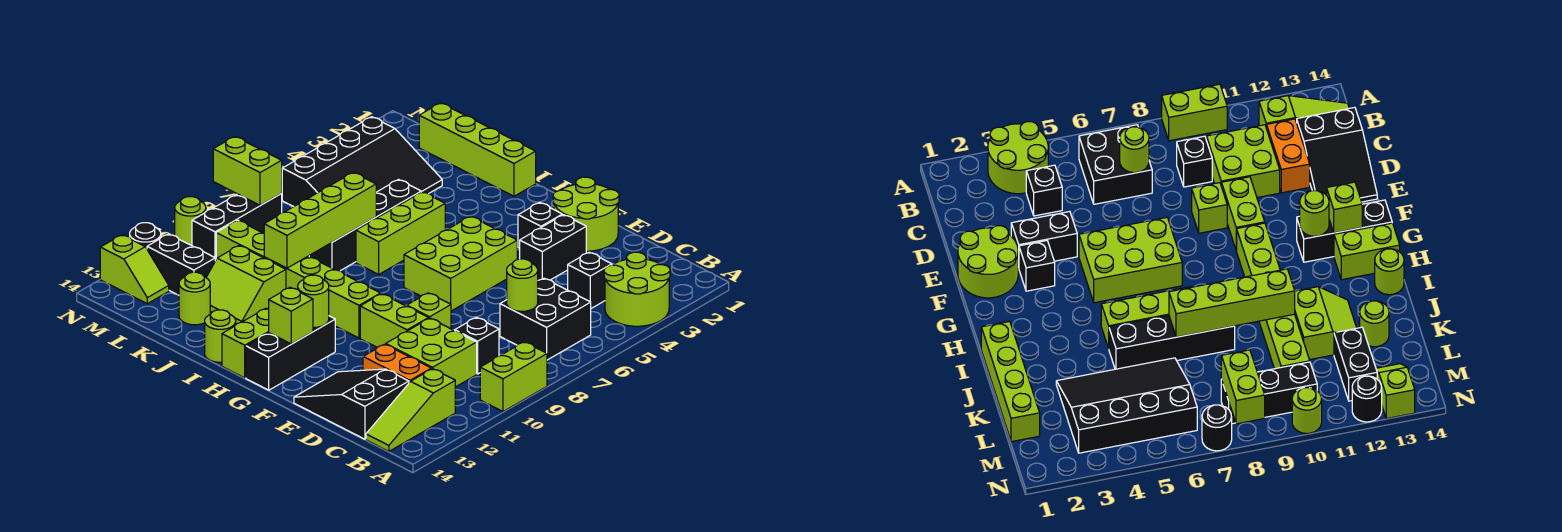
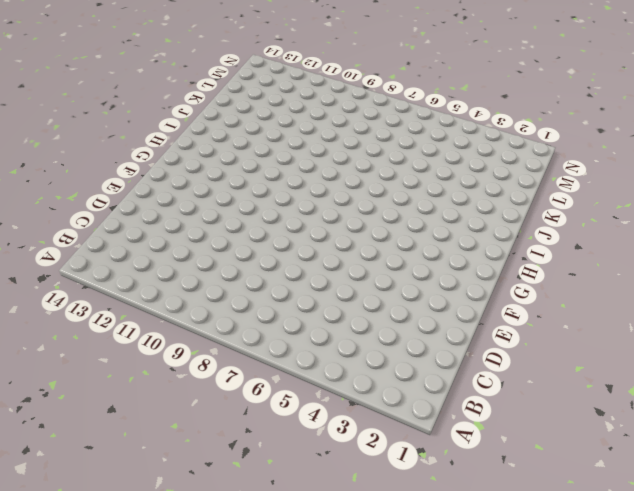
none -> lime 2x2 round brick [604,252,670,326]
none -> lime 1x2 brick [480,342,547,412]
none -> black 2x2 brick [500,278,591,360]
none -> lime 1x3 slope [366,369,455,451]

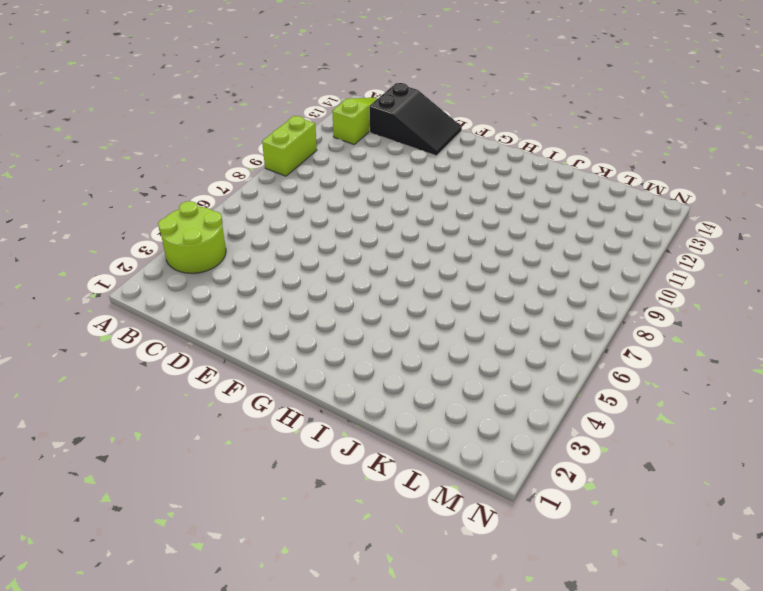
none -> black 2x2 brick [500,278,591,360]
none -> black 1x1 brick [568,252,612,308]
none -> black 1x1 brick [455,317,499,374]
none -> lime 2x2 brick [386,318,477,387]

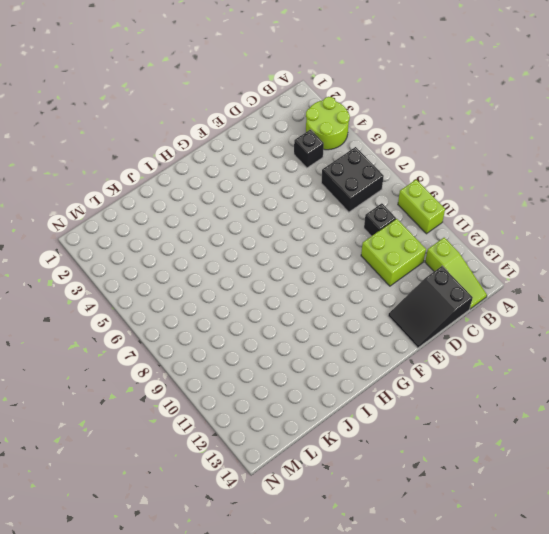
none -> orange 1x2 brick [363,344,431,383]
none -> lime 2x2 round brick [553,177,619,251]
none -> black 1x2 brick [520,215,586,280]
none -> lime 1x1 brick [407,293,451,329]

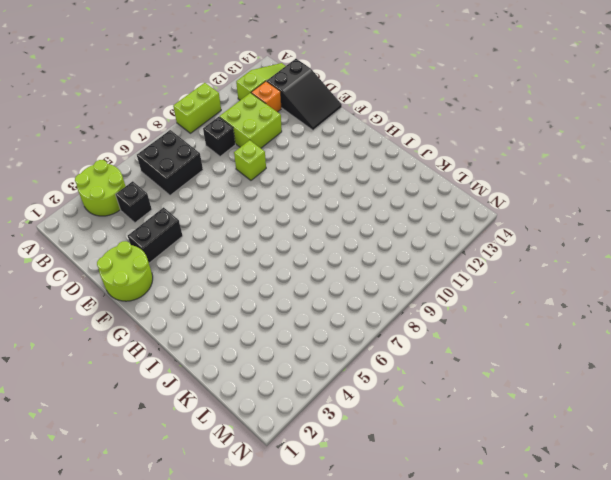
orange 1x1 brick [251,81,281,112] -> orange 1x2 brick [363,344,431,383]
none -> lime 1x2 brick [360,294,429,347]
none -> black 1x1 brick [518,202,562,248]
none -> lime 2x3 brick [404,216,517,311]
none -> lime 1x6 brick [216,220,381,338]

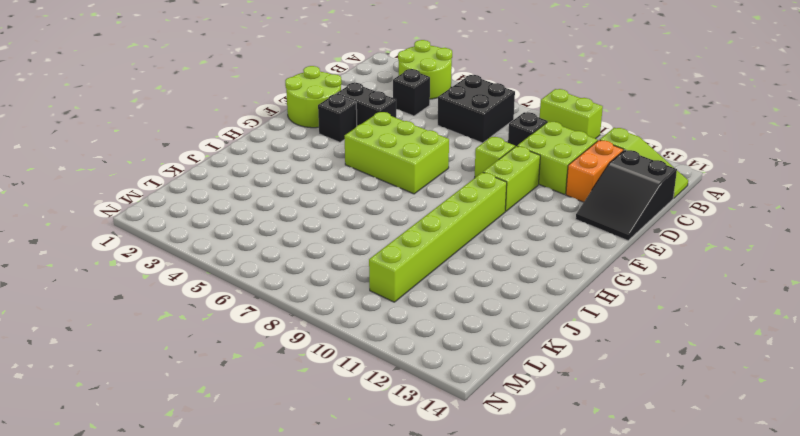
none -> black 1x3 brick [246,316,335,390]
none -> lime 1x2 brick [222,308,269,378]
none -> lime 1x4 brick [419,103,536,196]
none -> lime 1x3 brick [356,192,445,274]

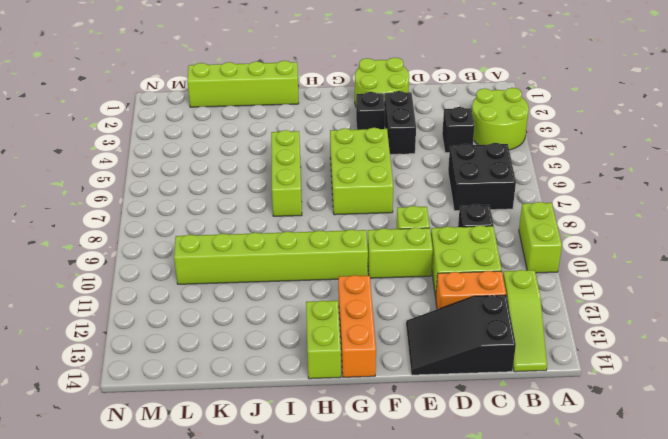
orange 1x3 brick [338,275,376,377] -> black 1x3 brick [246,316,335,390]
none -> lime 1x1 round brick [205,310,236,362]
none -> black 1x4 brick [309,180,421,271]
none -> lime 2x2 slope [206,246,286,324]
none -> black 3x4 slope [282,117,442,207]

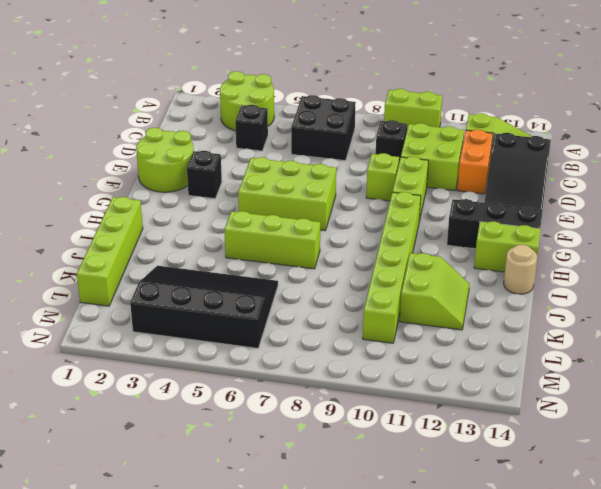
tan 1x1 round brick [504,245,537,294] -> lime 1x1 round brick [205,310,236,362]
none -> black 1x2 brick [520,215,586,280]
none -> black 1x4 brick [309,180,421,271]
none -> lime 1x1 round brick [179,272,210,325]
none -> black 1x2 brick [147,234,215,295]

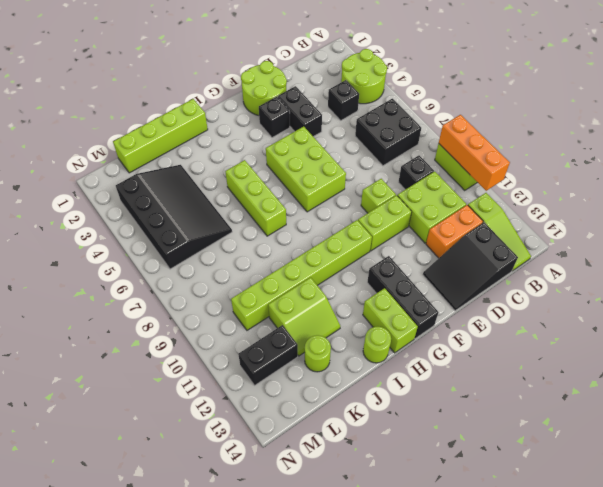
orange 1x3 brick [439,115,510,191] -> none
none -> black 1x4 brick [309,180,421,271]
none -> black 1x3 brick [192,193,282,261]
none -> lime 1x2 slope [100,235,169,304]
none -> black 1x1 round brick [1202,405,1232,451]

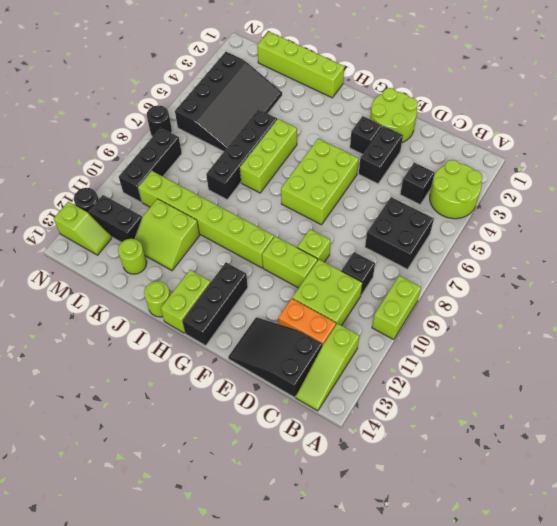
none -> lime 1x1 round brick [175,197,206,246]
none -> lime 1x1 round brick [506,259,538,311]
none -> lime 1x1 round brick [298,275,329,328]
none -> lime 1x1 brick [269,287,313,344]

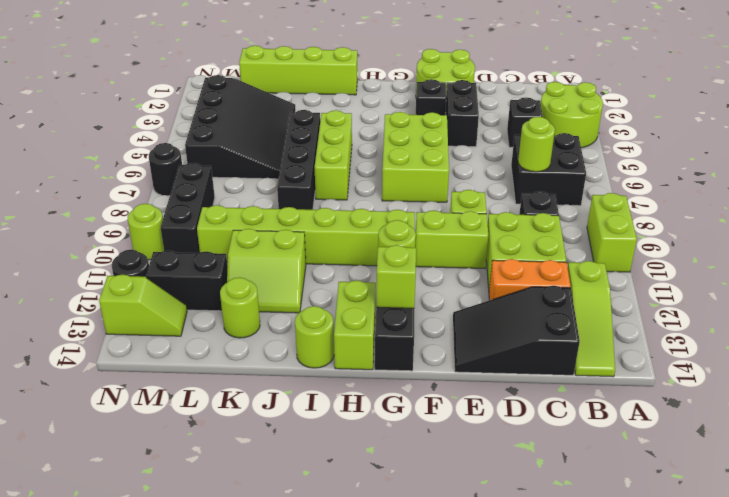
none -> lime 1x4 brick [264,172,376,268]
none -> lime 1x2 brick [213,136,282,205]

